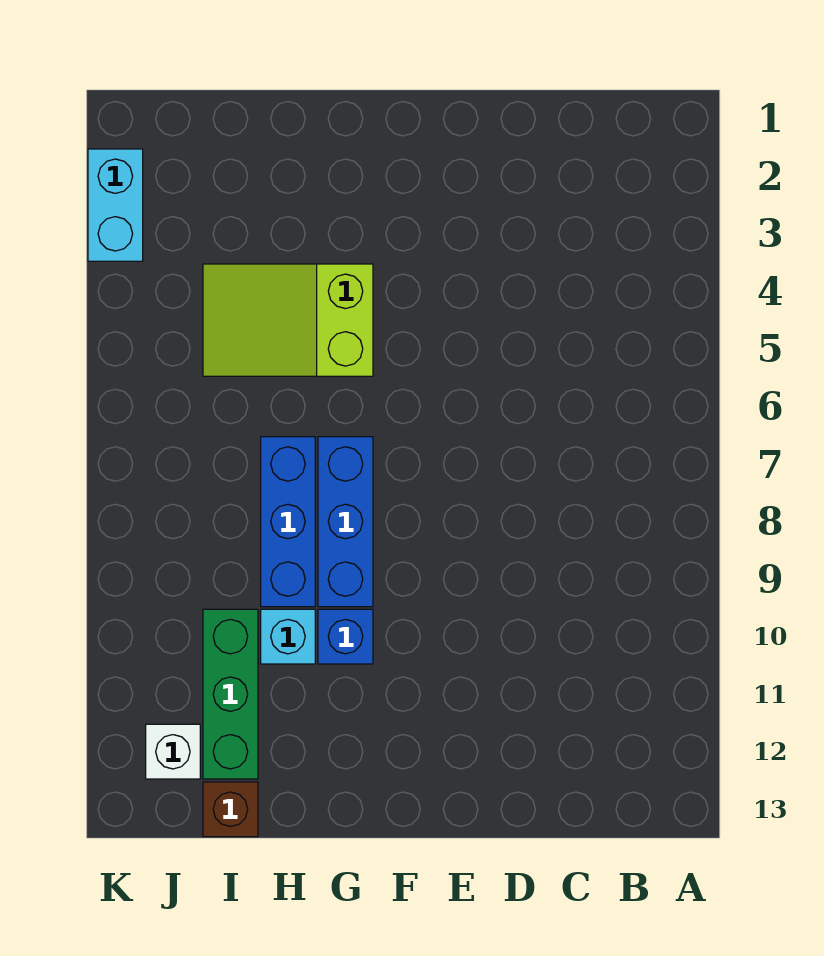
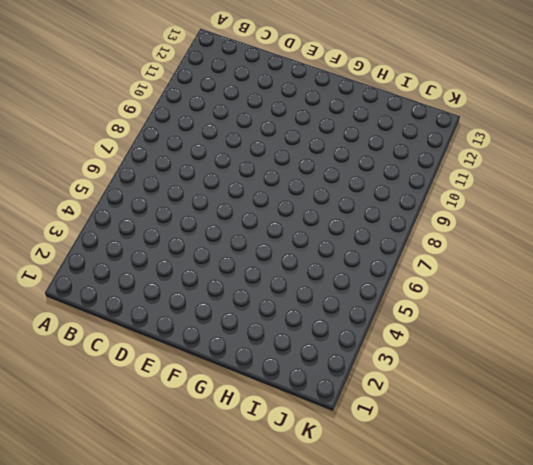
none -> lime 2x3 slope [203,264,373,376]
none -> blue 1x3 brick [318,437,373,607]

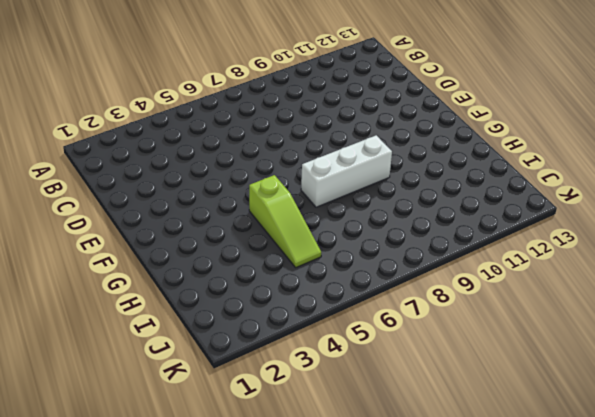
lime 1x3 slope [249,175,321,267] -> lime 2x3 slope [203,264,373,376]
white 1x3 brick [301,135,392,207] -> blue 1x3 brick [318,437,373,607]
none -> blue 1x1 brick [318,609,373,664]
none -> blue 1x3 brick [261,437,315,607]

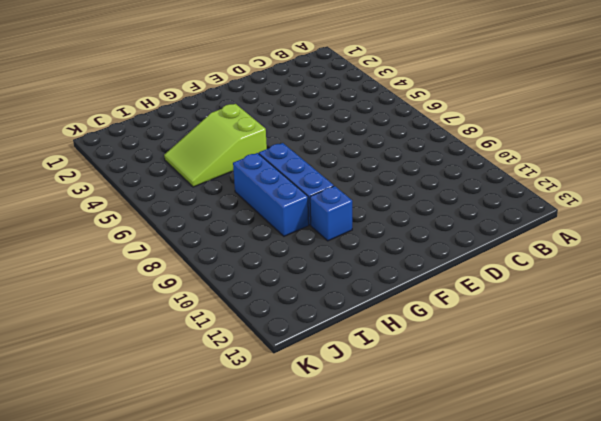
none -> cyan 1x1 brick [261,609,315,664]
none -> green 1x3 brick [203,609,258,779]

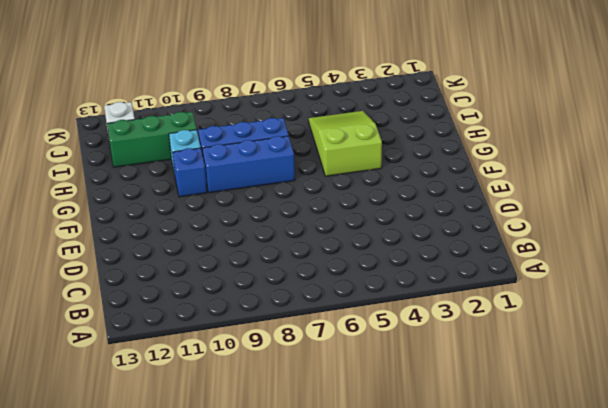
none -> brown 1x1 brick [203,782,258,837]
none -> cyan 1x2 brick [88,149,143,261]

